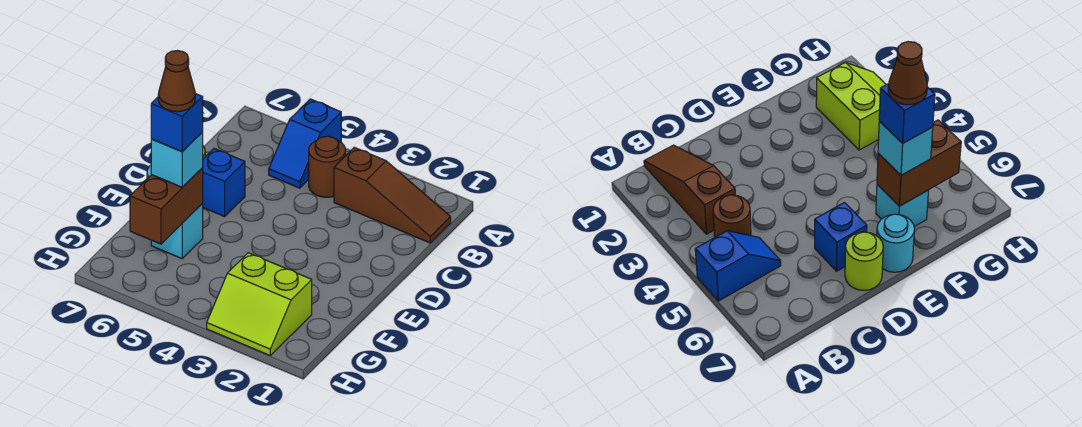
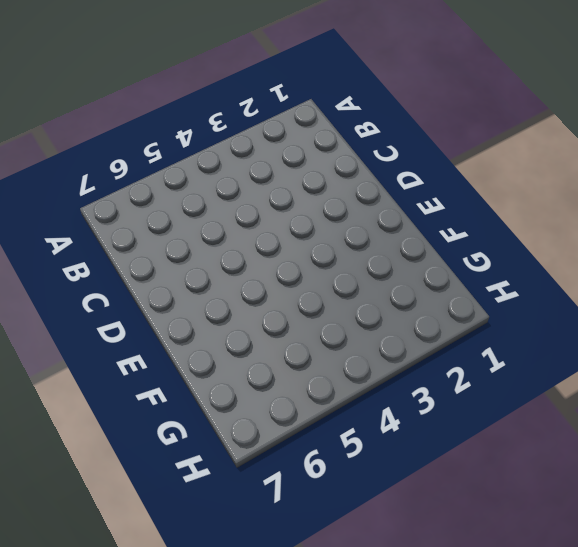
none -> blue 1x2 slope [269,99,341,188]
none -> brown 1x3 slope [334,147,451,243]
none -> brown 1x1 round brick [309,136,346,197]

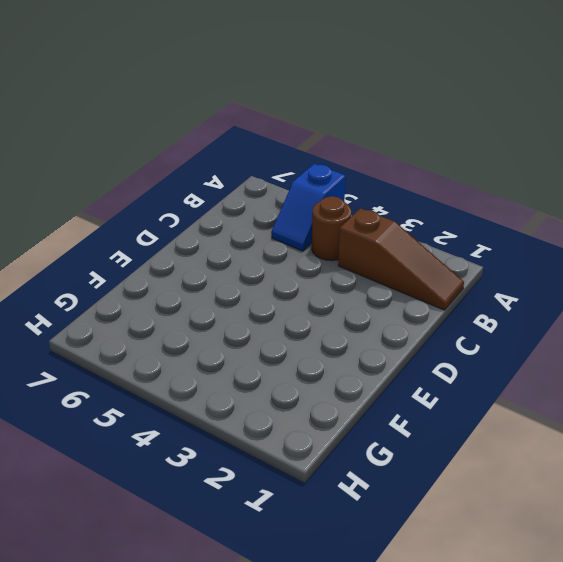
none -> blue 1x1 brick [202,149,245,217]
none -> lime 1x1 round brick [845,232,883,290]
none -> cyan 1x1 round brick [877,214,914,272]

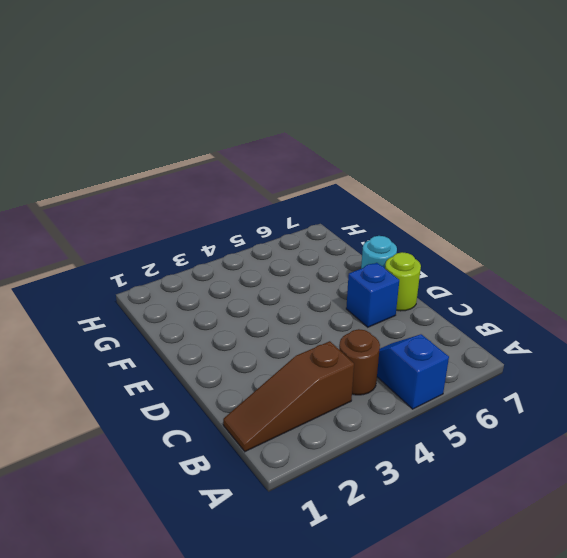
none -> cyan 1x1 brick [151,204,203,259]
none -> lime 2x2 slope [207,253,312,355]
none -> brown 1x2 brick [130,168,203,244]

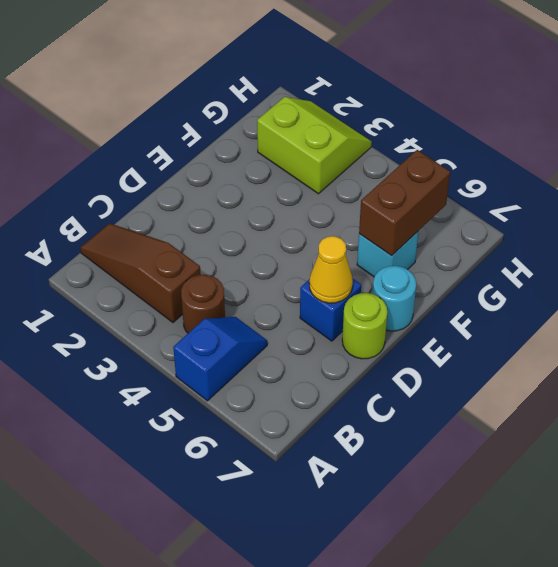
yellow 1x1 cone [309,236,353,303] -> none
none -> cyan 1x1 brick [151,132,203,187]
none -> blue 1x1 brick [151,94,203,152]
none -> brown 1x1 cone [158,51,195,112]

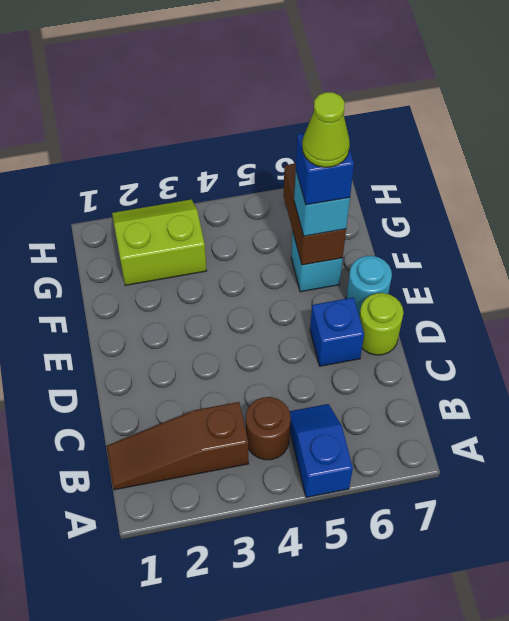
lime 1x1 cone [302,92,350,167] -> brown 1x1 cone [158,51,195,112]

